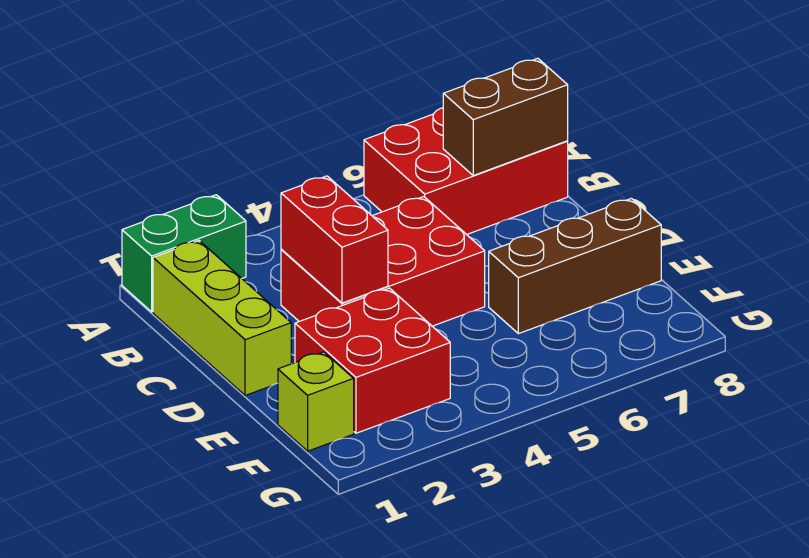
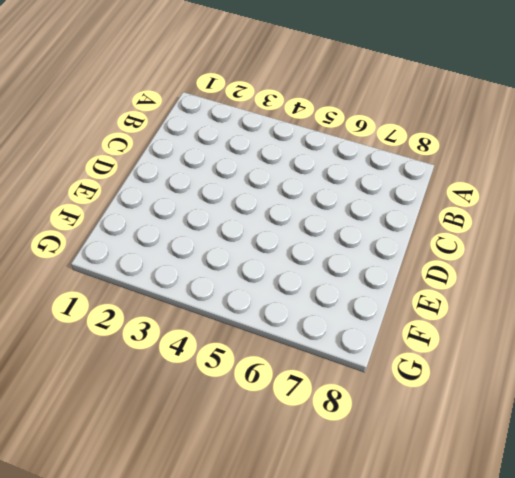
none -> green 1x2 brick [122,195,246,312]
none -> red 2x3 brick [364,108,568,234]

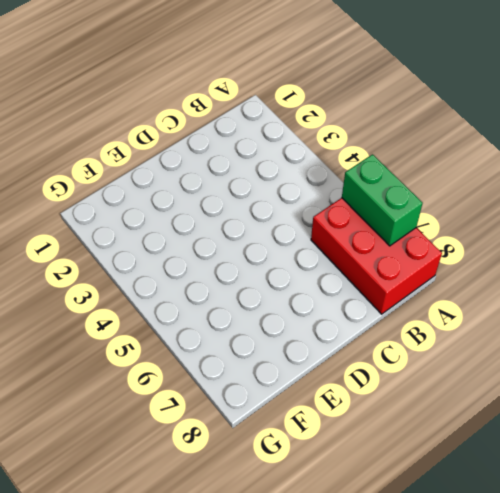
green 1x2 brick [342,154,423,246] -> green 1x2 brick moved to [122,195,246,312]
none -> lime 1x3 brick [153,241,291,396]
none -> red 2x3 brick [281,197,485,326]

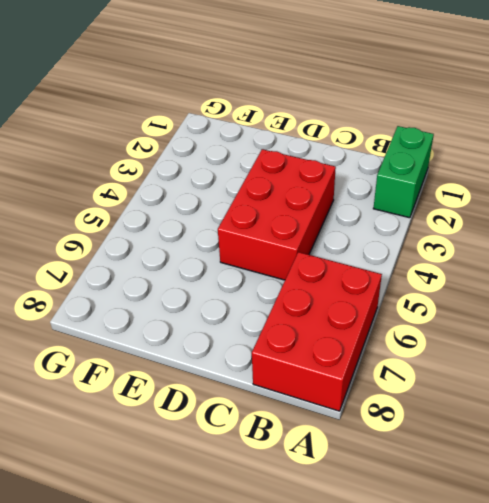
none -> lime 1x3 brick [153,241,291,396]
none -> red 2x2 brick [295,288,450,433]

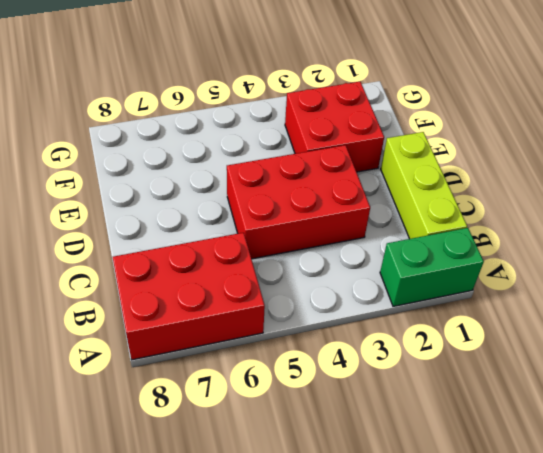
none -> brown 1x3 brick [489,198,661,334]
none -> lime 1x1 brick [278,352,354,451]

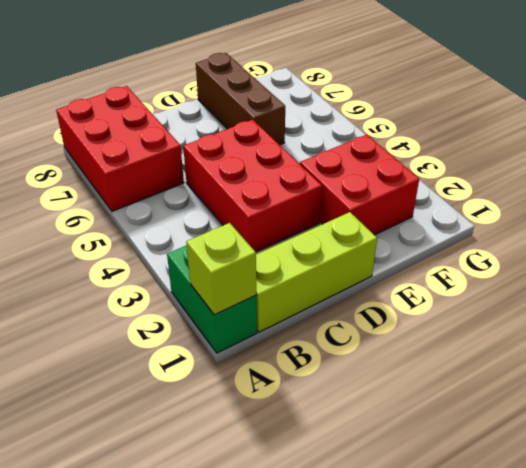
lime 1x1 brick [186,223,256,315] -> lime 1x1 brick moved to [278,352,354,451]
none -> brown 1x2 brick [443,58,568,175]
none -> red 1x2 brick [281,176,388,303]

